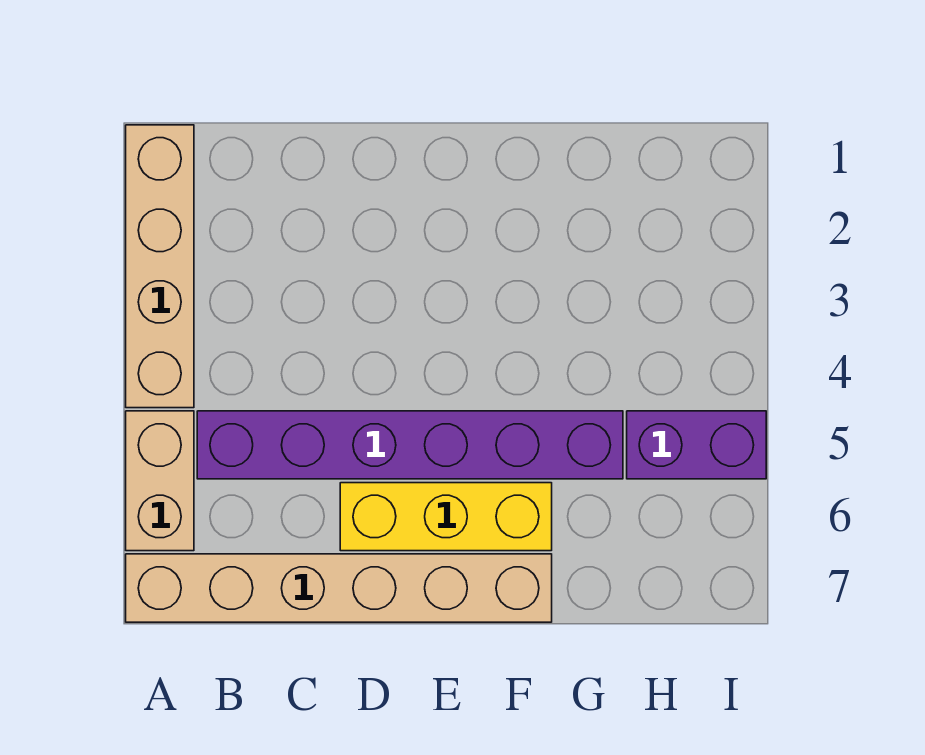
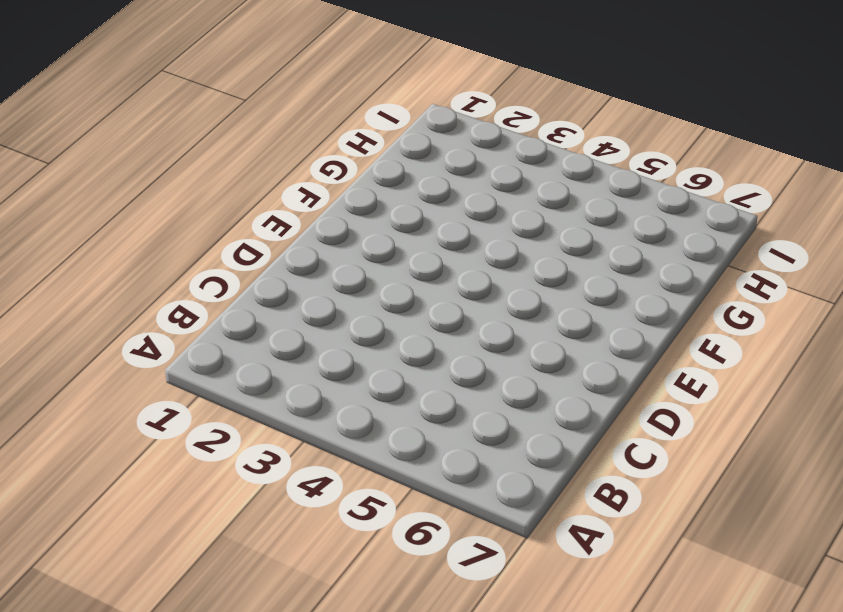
none -> tan 1x4 brick [126,125,194,408]
none -> tan 1x2 brick [126,411,194,551]

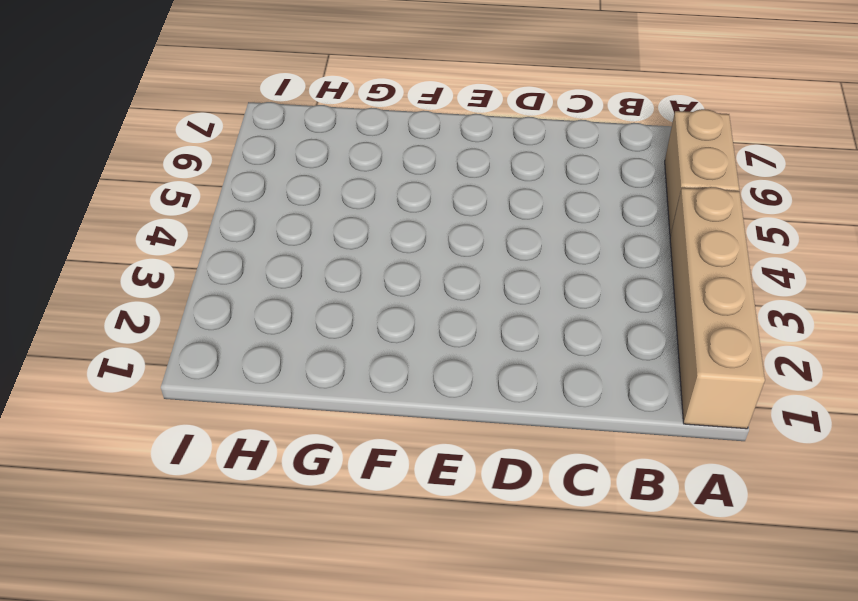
none -> tan 1x6 brick [126,554,552,622]
none -> purple 1x6 brick [197,411,623,479]

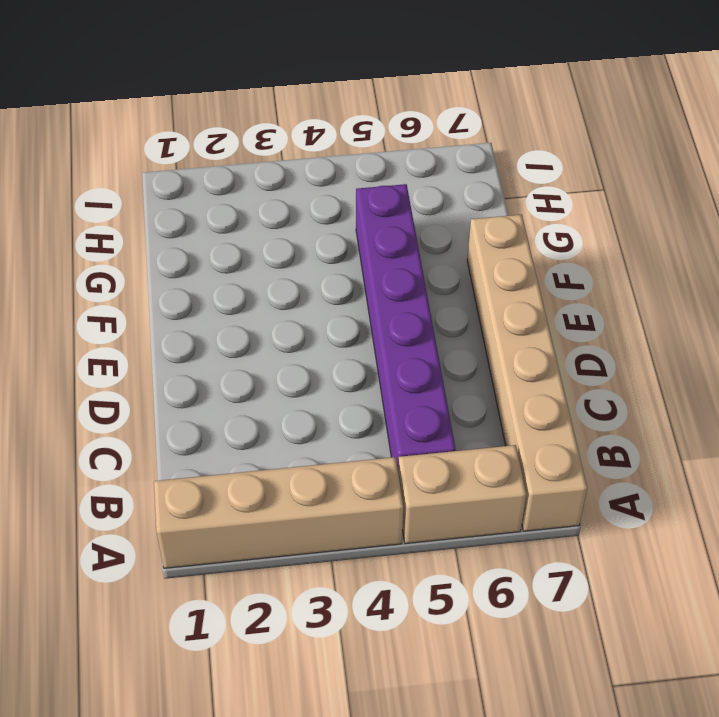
none -> yellow 1x3 brick [340,483,552,551]
none -> purple 1x2 brick [627,411,766,479]

